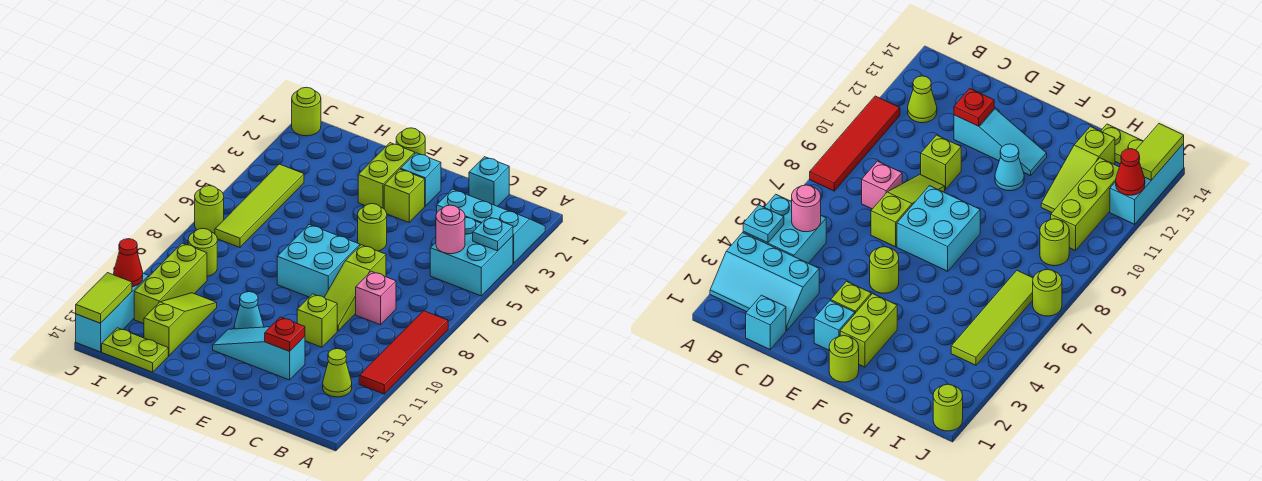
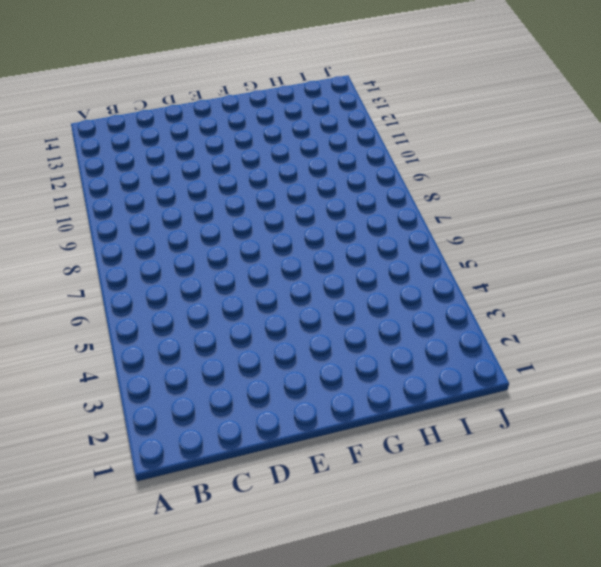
none -> cyan 2x3 slope [437,189,545,263]
none -> cyan 2x2 brick [430,217,513,296]
none -> red 1x4 tile [359,311,448,394]

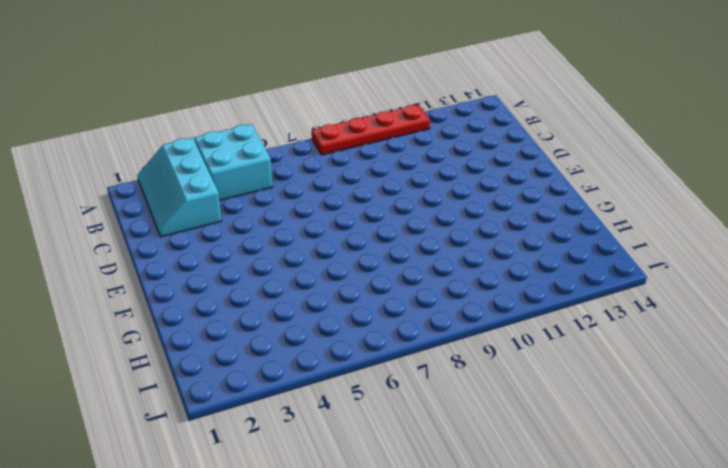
red 1x4 plate [312,105,430,155] -> red 1x4 tile [359,311,448,394]
none -> lime 1x1 cone [323,349,352,397]
none -> cyan 1x1 brick [469,157,509,206]
none -> pink 1x1 brick [356,271,396,325]

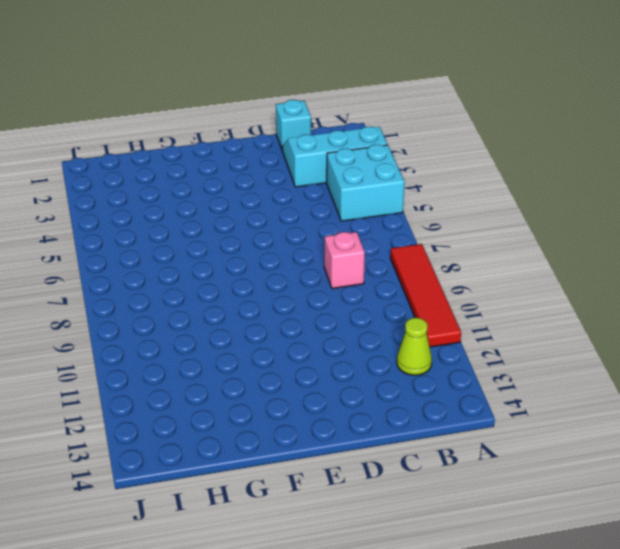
none -> lime 1x3 slope [324,245,386,331]
none -> lime 1x1 brick [297,294,337,347]
none -> cyan 1x3 slope [213,327,305,380]

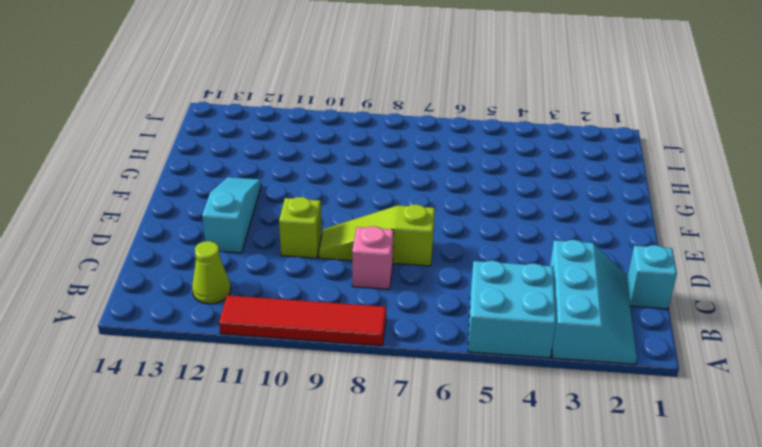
none -> cyan 1x1 brick [401,153,441,206]
none -> lime 1x1 brick [384,169,425,222]
none -> lime 1x1 round brick [358,204,387,251]

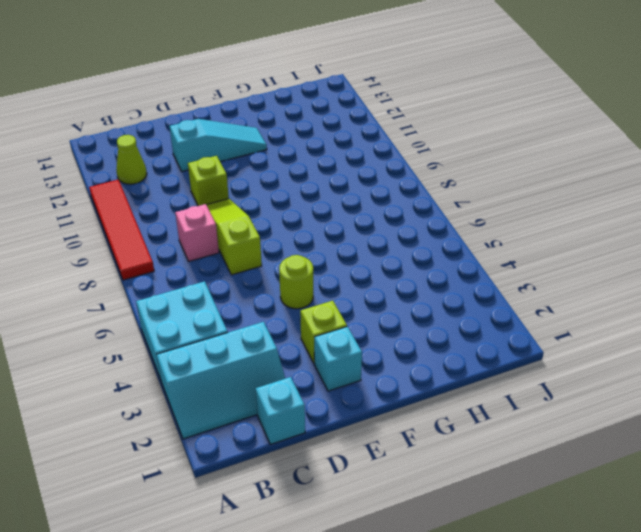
none -> cyan 2x2 brick [277,225,360,297]
none -> lime 1x1 round brick [396,128,425,155]
none -> lime 1x2 brick [358,143,415,209]

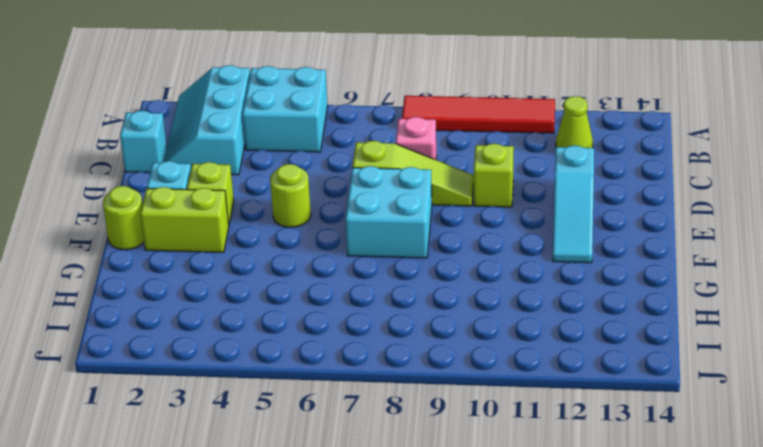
none -> cyan 1x1 cone [234,292,263,329]
none -> lime 1x3 slope [144,293,217,356]
none -> lime 1x2 plate [102,328,168,372]

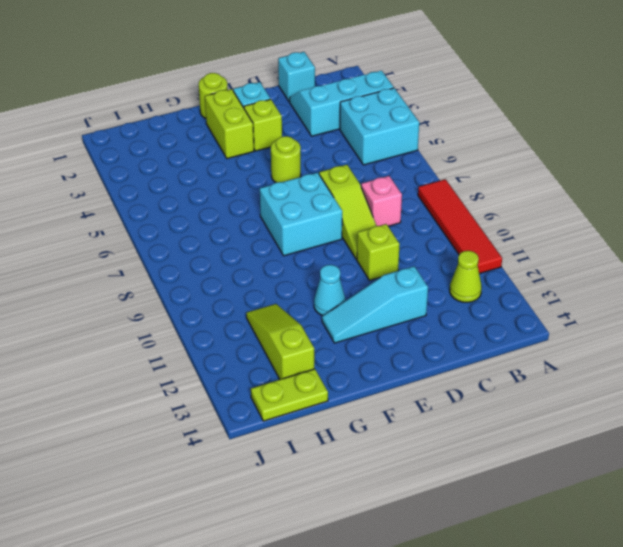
none -> lime 1x4 tile [215,164,304,247]
none -> lime 1x1 round brick [188,229,217,276]
none -> lime 1x3 brick [134,243,207,323]

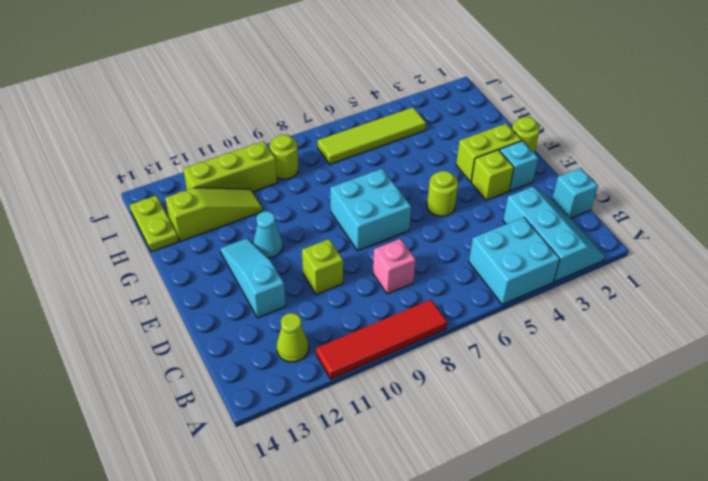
none -> lime 1x3 slope [324,245,386,331]
none -> lime 1x1 round brick [292,87,321,136]
none -> lime 1x1 round brick [195,186,224,233]

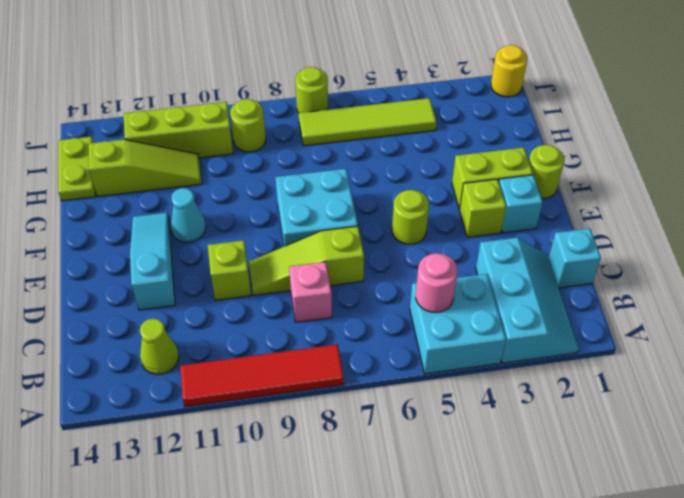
yellow 1x1 round brick [491,45,527,97] -> lime 1x1 round brick [292,87,321,136]
none -> cyan 1x3 brick [76,273,148,352]
none -> cyan 1x1 plate [473,216,513,251]
none -> red 1x1 plate [265,317,305,351]

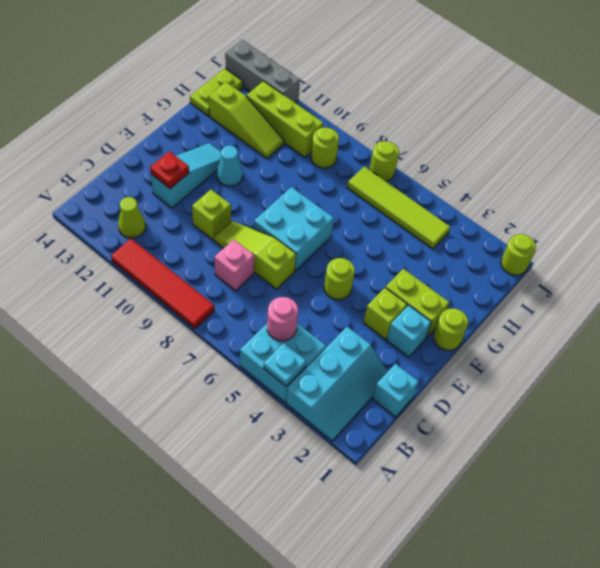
grey 1x3 brick [225,40,300,103] -> cyan 1x3 brick [76,273,148,352]
none -> red 1x1 cone [114,239,143,287]
none -> lime 1x2 tile [76,273,132,323]

